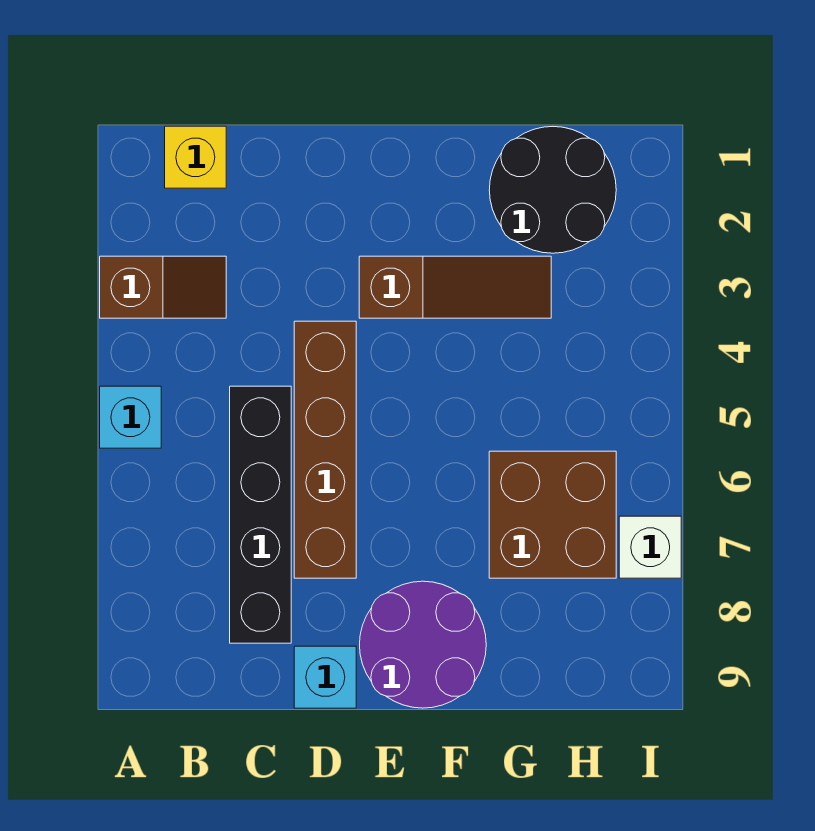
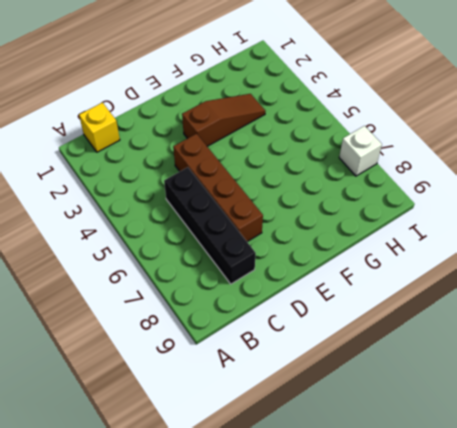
none -> brown 1x2 slope [100,256,226,318]
none -> cyan 1x1 brick [100,386,161,448]

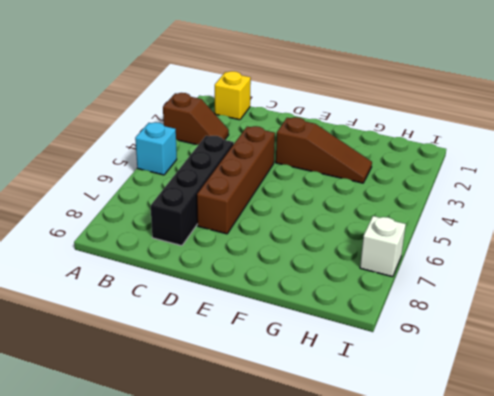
none -> cyan 1x1 brick [294,646,356,708]
none -> purple 2x2 round brick [360,581,486,708]

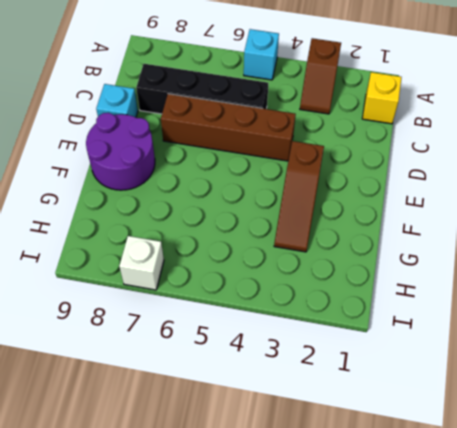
none -> black 2x2 round brick [489,127,616,253]
none -> brown 2x2 brick [489,451,616,578]

